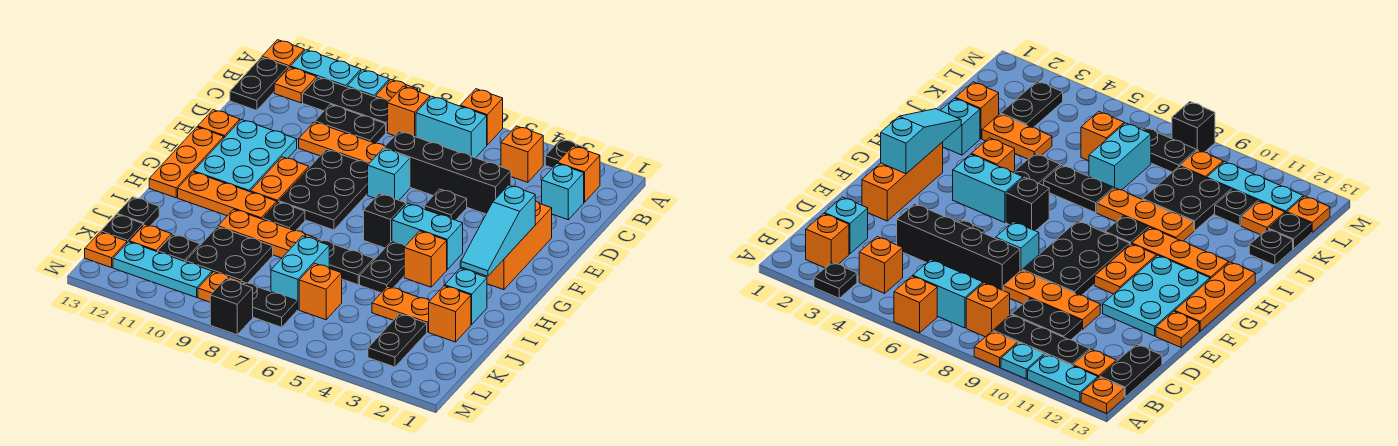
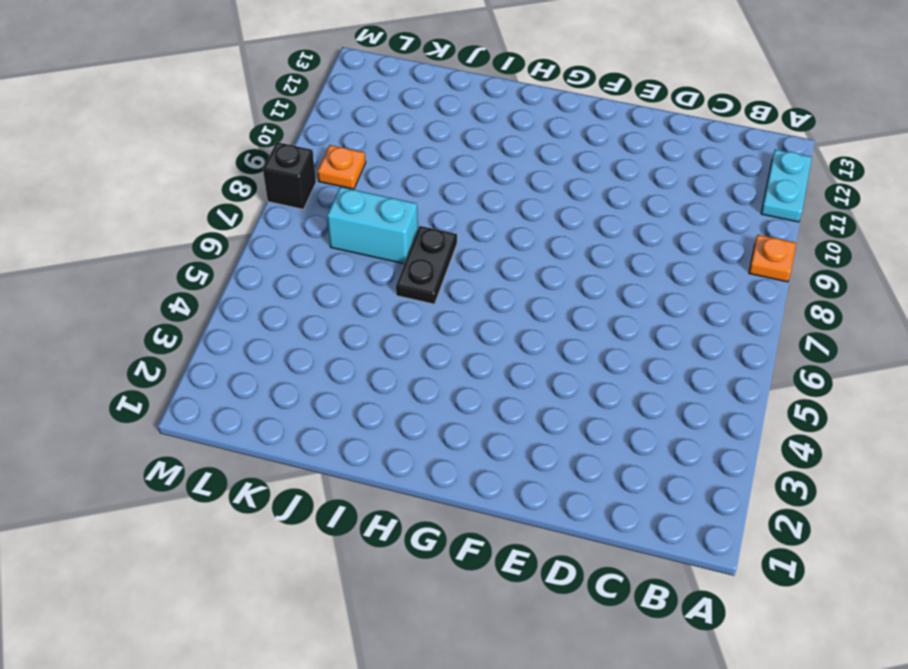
none -> black 1x1 plate [545,139,588,168]
none -> orange 1x1 brick [460,89,503,145]
none -> cyan 1x1 plate [347,70,389,97]
none -> orange 1x1 plate [262,40,304,68]

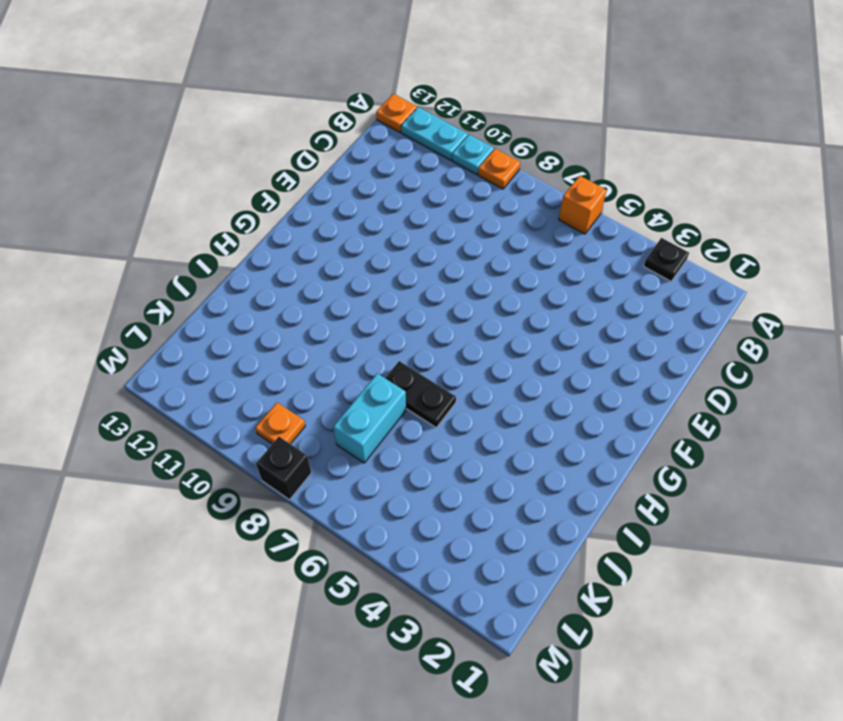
none -> orange 1x1 brick [558,146,600,202]
none -> orange 1x1 brick [501,126,543,182]
none -> cyan 1x2 brick [416,96,487,158]
none -> orange 1x1 brick [388,86,430,137]

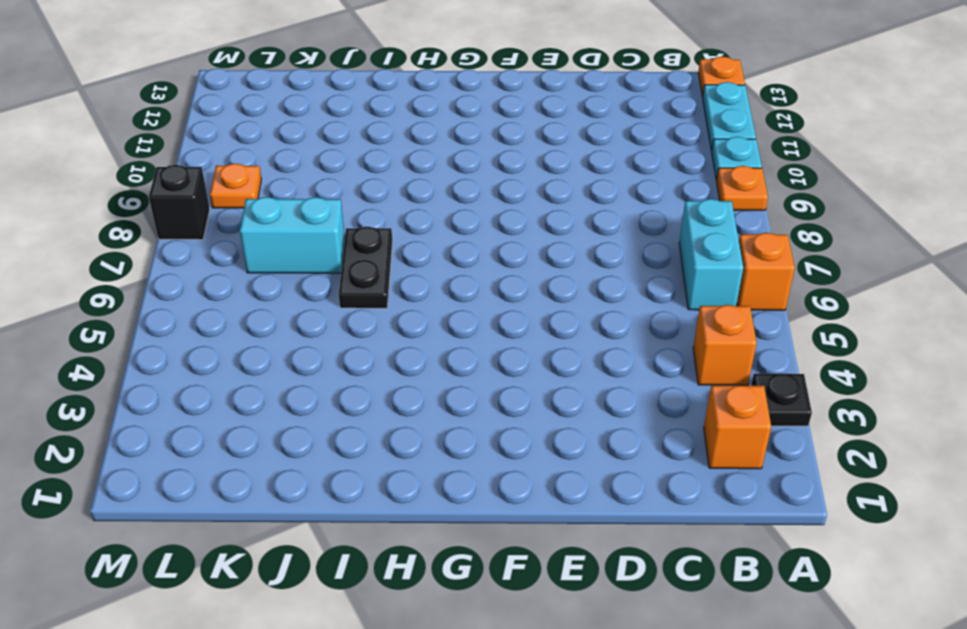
none -> orange 1x1 brick [388,86,430,137]
none -> black 1x3 plate [303,77,389,133]
none -> orange 1x1 plate [274,67,317,103]
none -> black 1x2 plate [230,57,288,110]

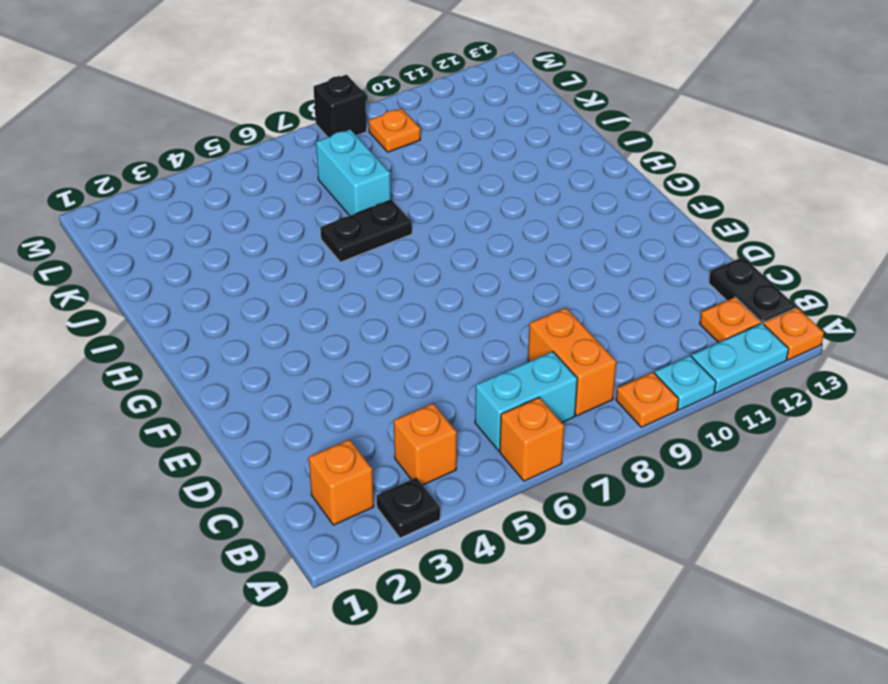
orange 1x2 brick [528,308,616,416] -> orange 1x1 brick [388,86,430,137]
none -> black 1x3 plate [303,77,389,133]
none -> cyan 1x1 brick [542,163,584,220]
none -> black 1x2 plate [315,104,386,143]
none -> black 1x4 brick [384,131,511,214]

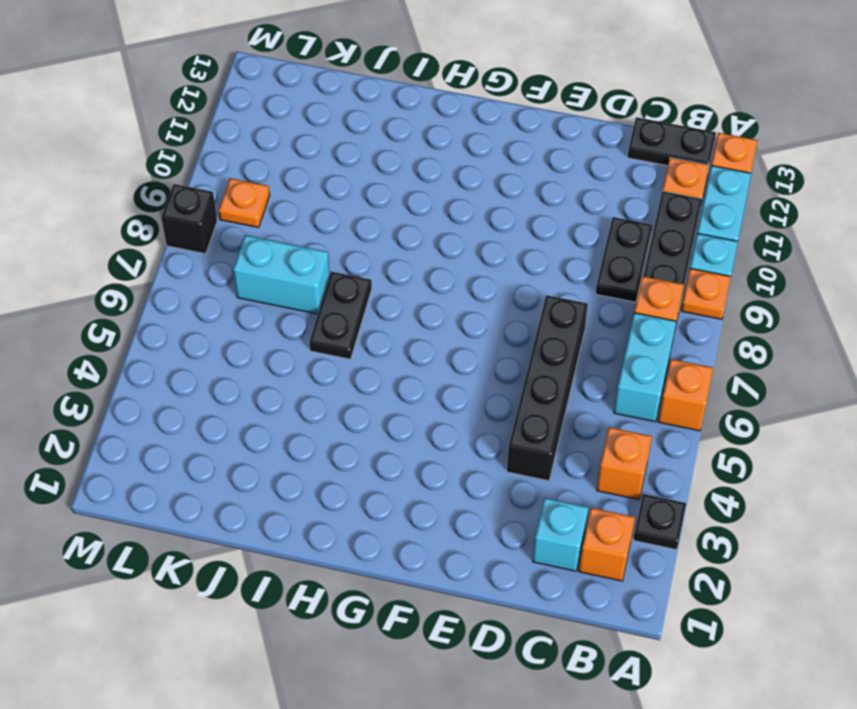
none -> orange 1x3 plate [299,122,385,163]
none -> orange 1x3 brick [477,201,552,290]
none -> black 1x1 plate [424,189,467,220]
none -> cyan 1x1 brick [368,149,410,200]

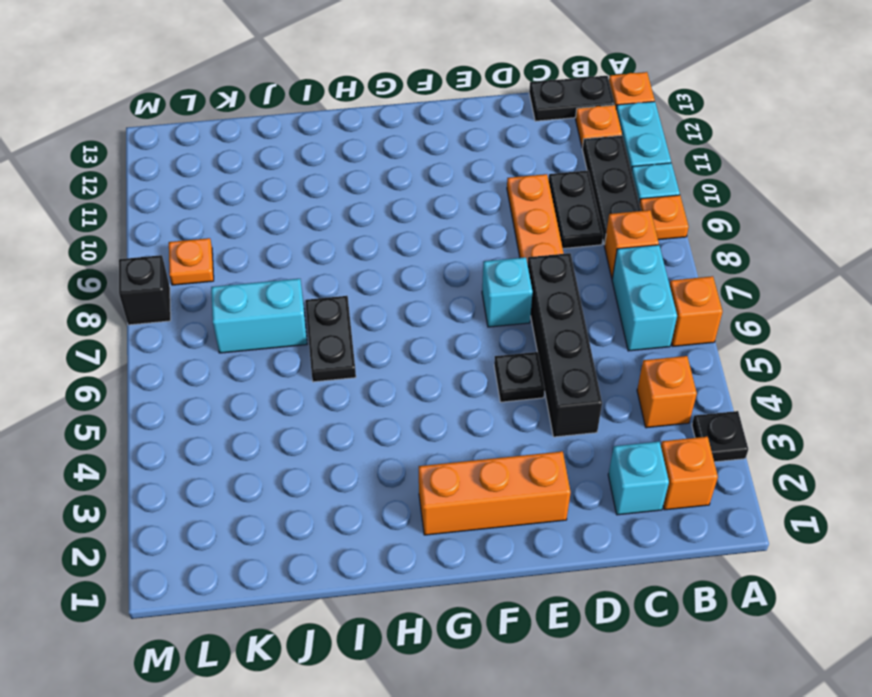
none -> black 2x3 plate [279,149,369,230]
none -> cyan 2x3 plate [194,119,297,192]
none -> orange 1x1 plate [198,110,240,138]
none -> orange 1x2 plate [250,157,309,202]

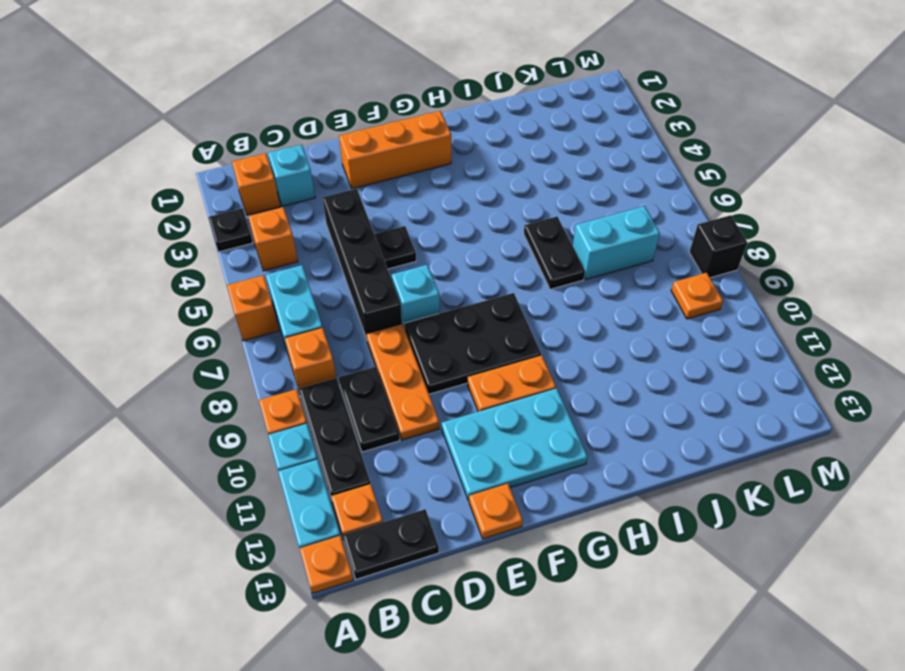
none -> orange 1x3 plate [149,127,224,198]
none -> cyan 1x2 brick [392,203,463,270]
none -> black 1x1 brick [364,194,406,248]
none -> orange 1x1 brick [404,231,447,287]

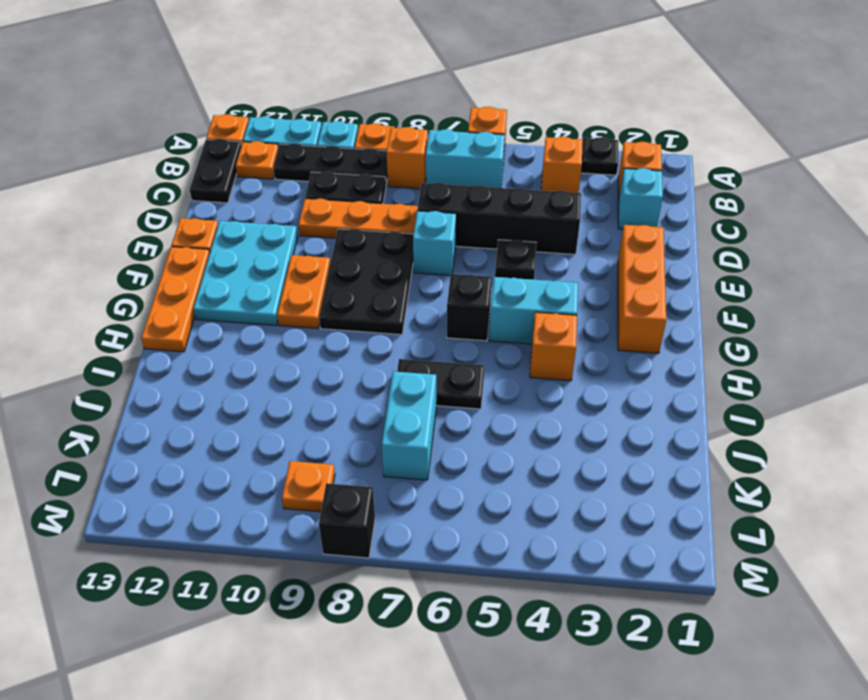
none -> black 1x2 plate [360,242,405,293]
none -> black 1x1 plate [263,202,305,231]
none -> orange 1x3 plate [178,172,277,219]
none -> cyan 1x1 brick [445,268,487,325]

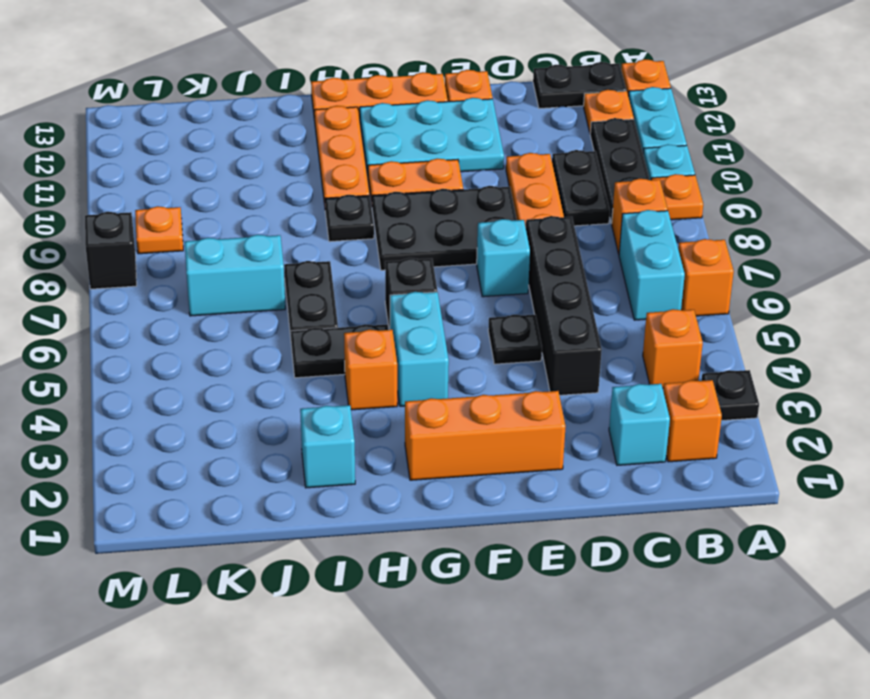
none -> orange 1x3 plate [218,209,317,258]
none -> orange 1x1 brick [429,286,471,342]
none -> orange 1x2 plate [372,286,430,332]
none -> black 2x2 plate [186,227,273,283]

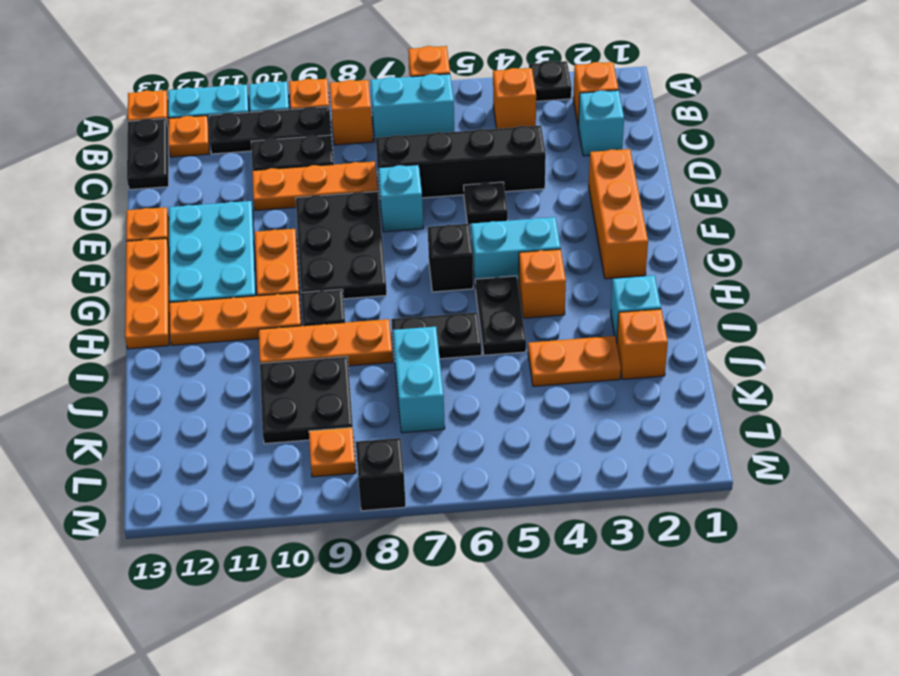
none -> black 1x1 plate [117,197,159,226]
none -> black 1x2 plate [368,314,427,367]
none -> orange 1x1 brick [299,263,342,320]
none -> black 1x1 plate [158,234,200,262]

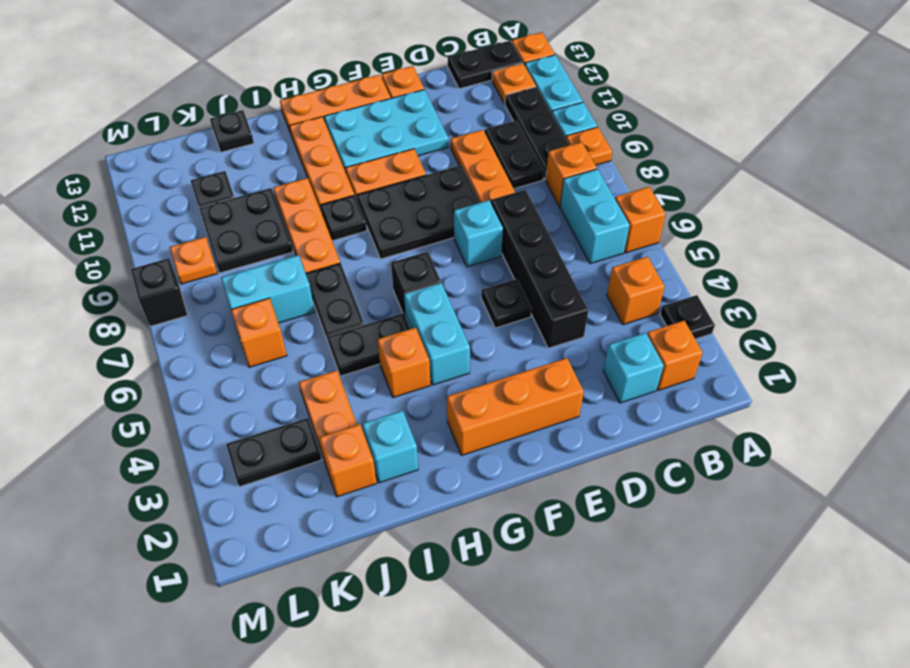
none -> orange 1x1 plate [129,224,172,252]
none -> black 1x1 plate [101,214,143,243]
none -> black 1x2 plate [240,282,297,327]
none -> cyan 1x3 plate [113,242,212,297]

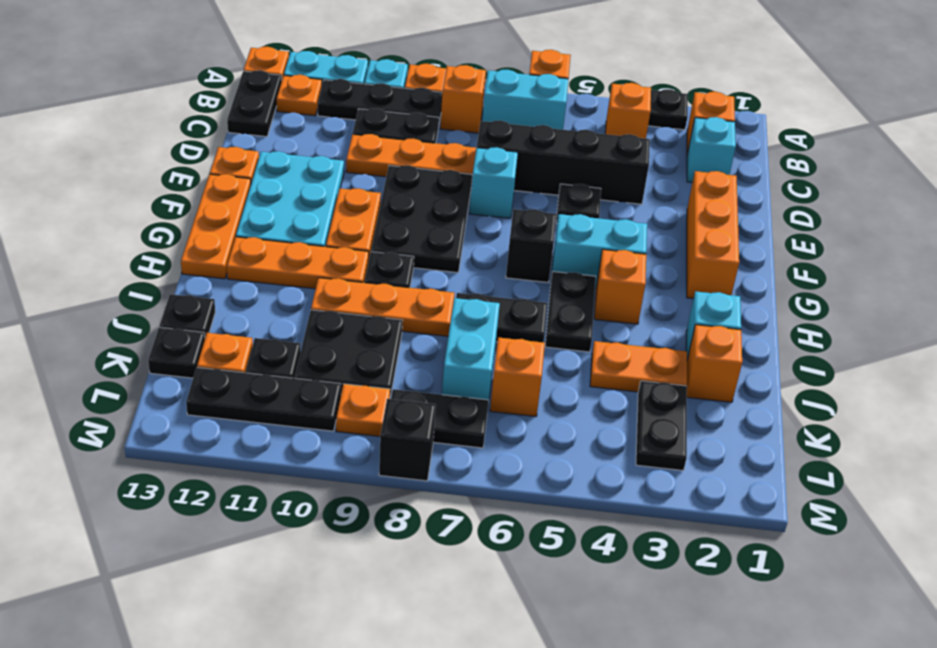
black 1x3 plate [186,367,341,431] -> cyan 1x3 plate [113,242,212,297]
none -> orange 1x1 plate [85,232,127,268]
none -> cyan 1x3 slope [461,185,535,276]

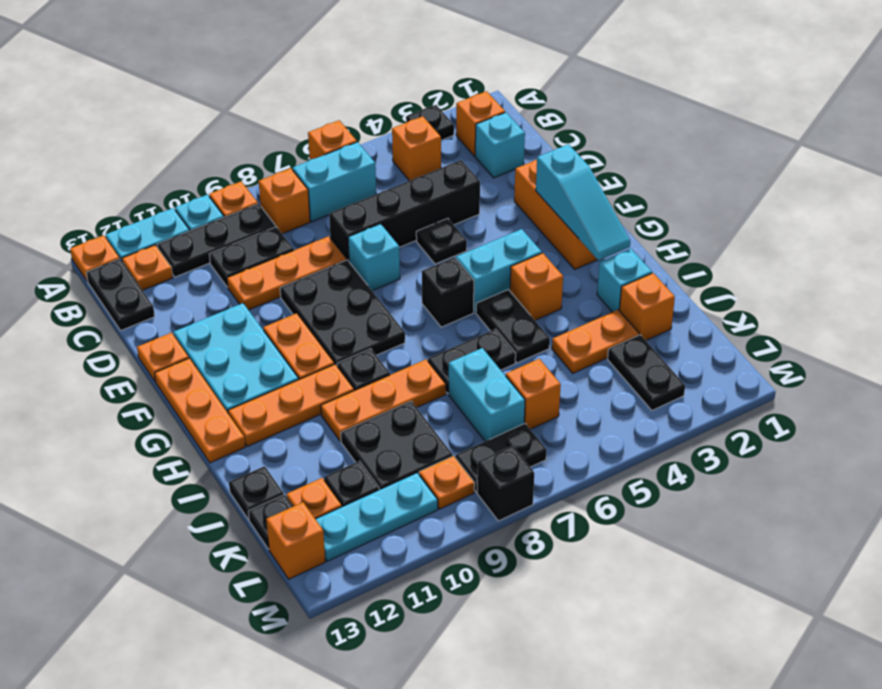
orange 1x1 brick [266,502,325,579] -> orange 1x1 plate [85,232,127,268]

